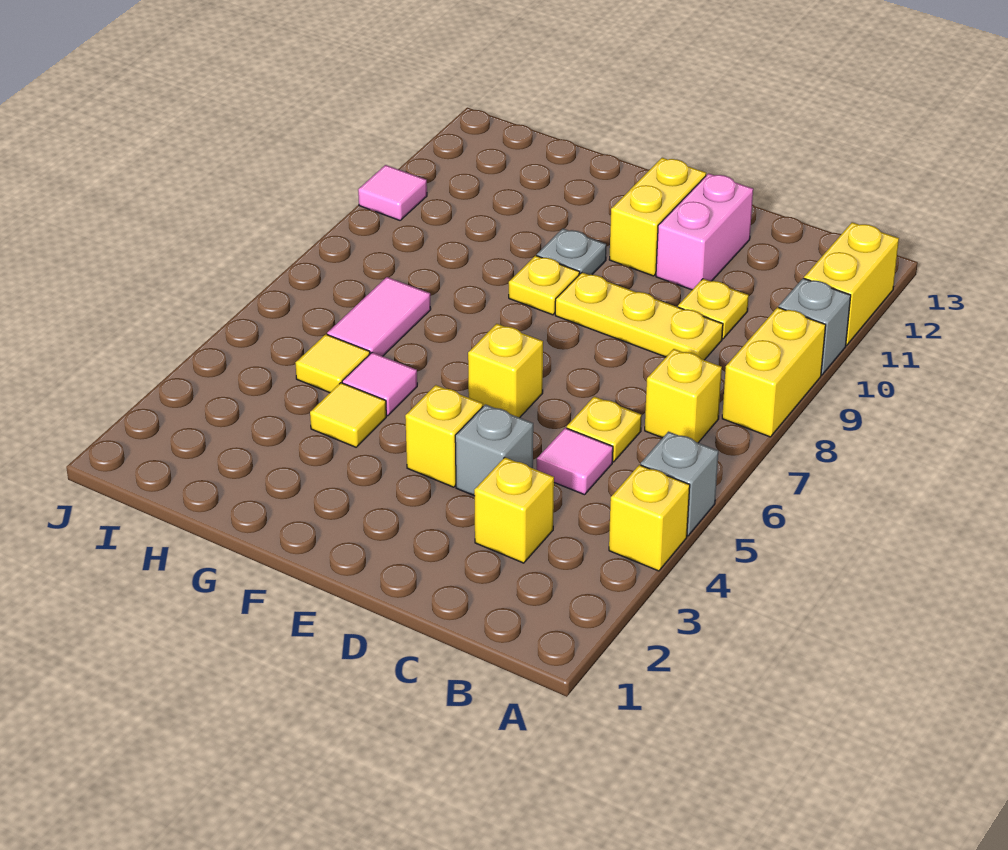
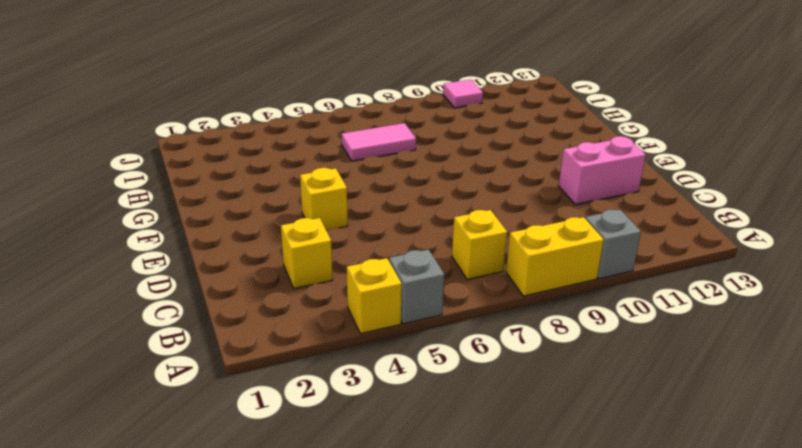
none -> yellow 1x2 brick [804,222,899,345]
none -> pink 1x1 tile [537,428,613,495]
none -> yellow 1x1 plate [567,396,642,462]

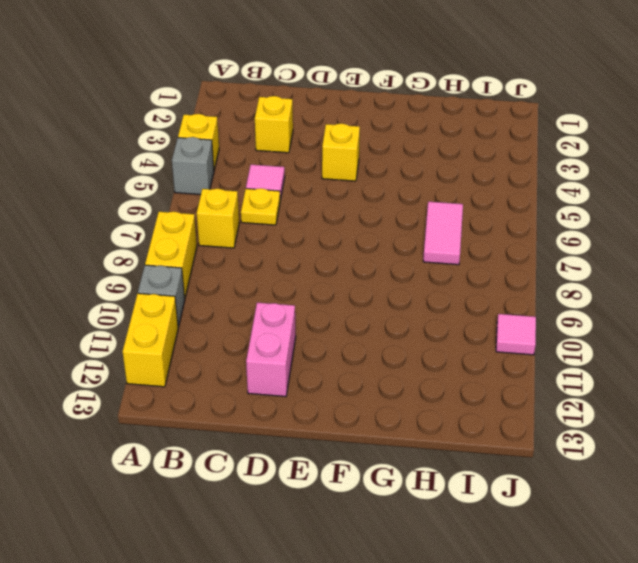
none -> yellow 1x3 plate [555,273,723,360]
none -> yellow 1x1 plate [678,279,749,339]
none -> grey 1x1 brick [455,404,533,496]

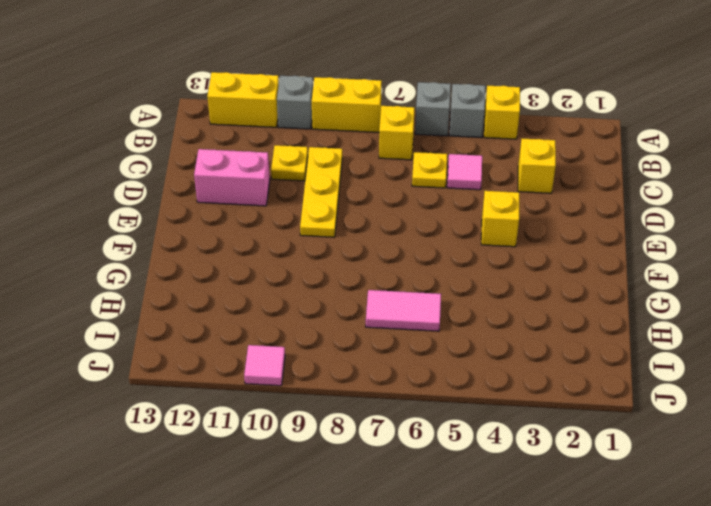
grey 1x1 brick [415,82,451,136] -> grey 1x1 brick moved to [455,404,533,496]
none -> yellow 1x1 brick [468,324,543,418]
none -> yellow 1x2 brick [609,158,706,276]
none -> yellow 1x1 plate [509,256,580,315]

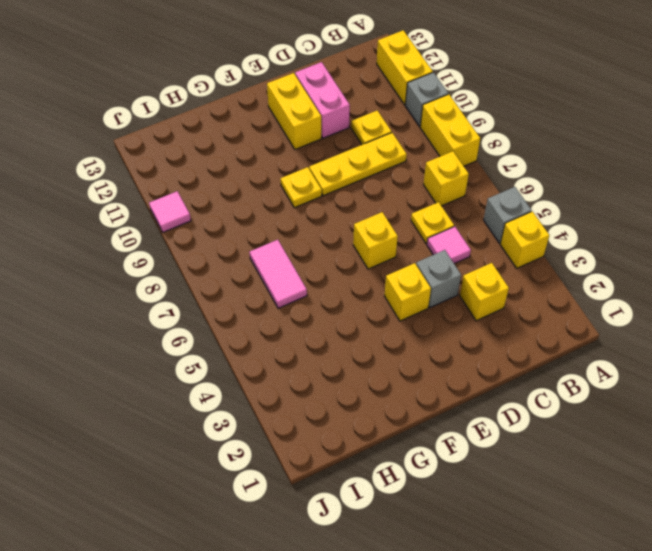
none -> grey 1x1 plate [537,229,606,275]
none -> yellow 1x1 tile [310,383,386,447]
none -> pink 1x1 tile [342,352,417,416]

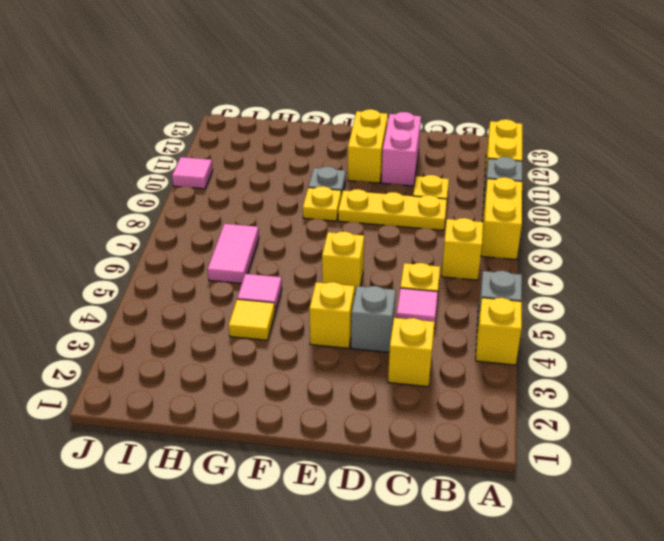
none -> yellow 1x1 tile [296,334,370,393]

